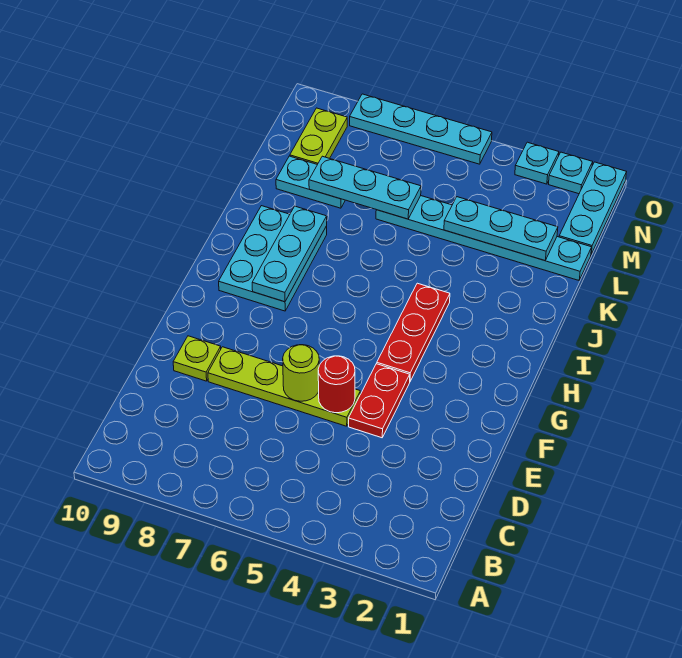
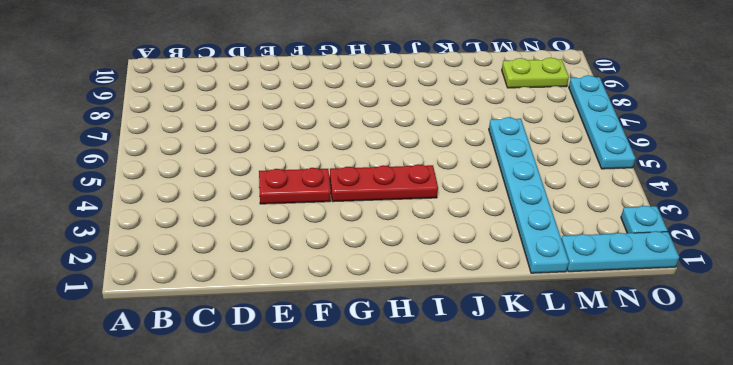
none -> lime 1x4 plate [208,347,360,426]
none -> lime 1x1 plate [173,336,221,381]
none -> cyan 2x3 plate [219,206,327,311]

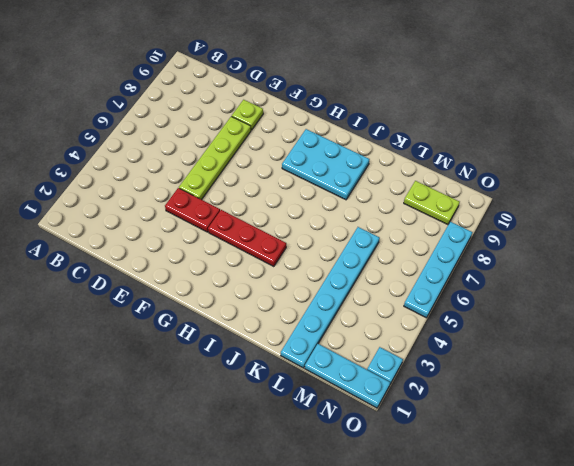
none -> cyan 1x2 plate [276,156,345,208]
none -> cyan 1x1 plate [515,142,559,184]
none -> red 1x1 round brick [318,356,355,413]

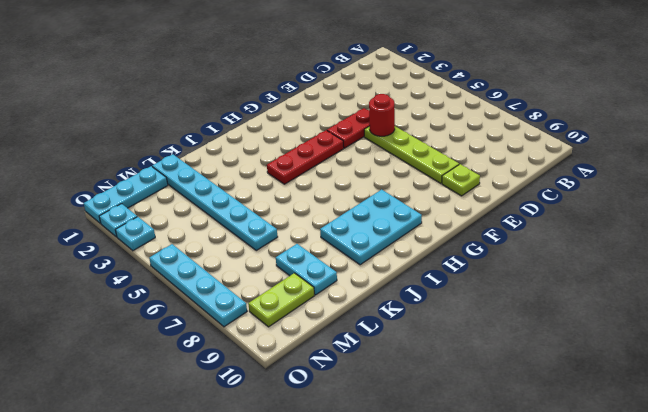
none -> lime 1x1 round brick [283,345,319,401]
none -> cyan 1x3 plate [252,206,327,302]
none -> cyan 1x3 plate [444,197,558,260]

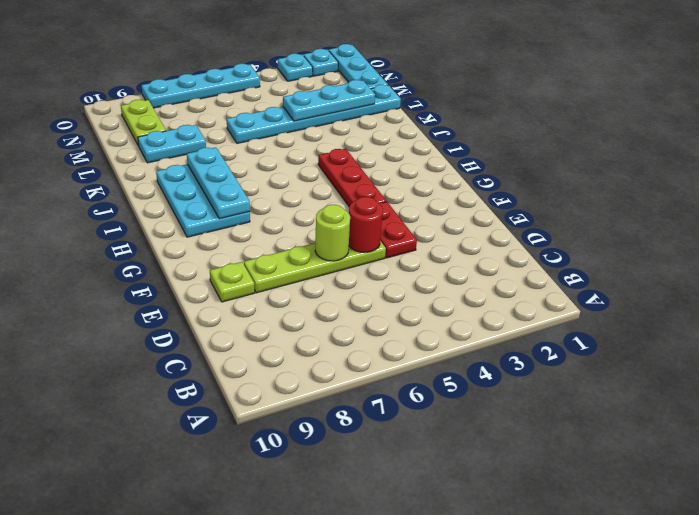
none -> cyan 1x3 plate [309,156,421,219]

